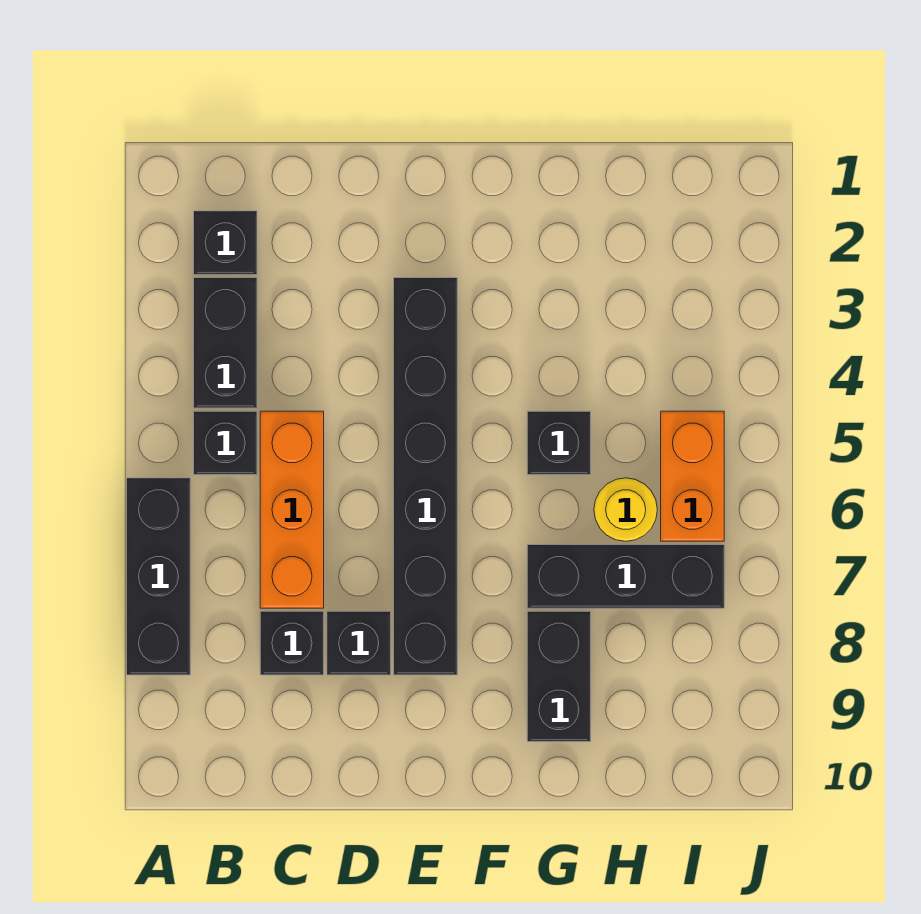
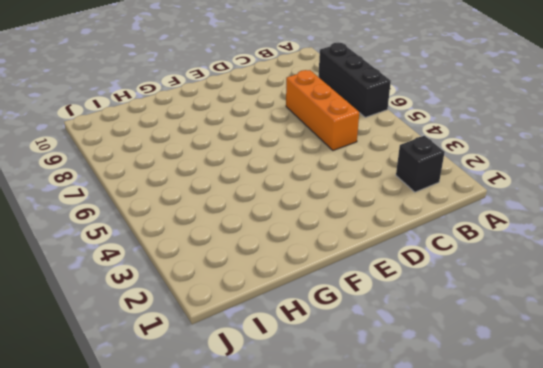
none -> black 1x2 brick [194,278,257,408]
none -> black 1x1 brick [194,411,257,475]
none -> black 1x1 brick [260,611,324,675]

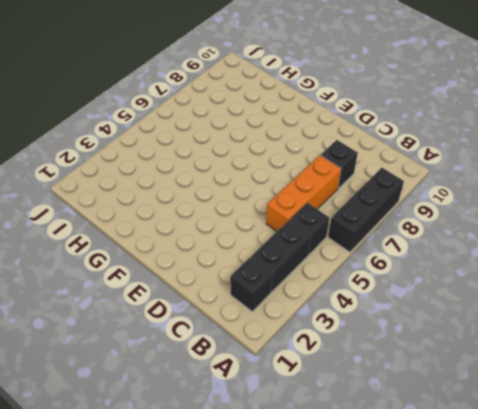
none -> black 1x1 brick [327,611,391,675]
none -> black 1x6 brick [394,278,457,675]
none -> black 1x1 brick [527,411,591,475]

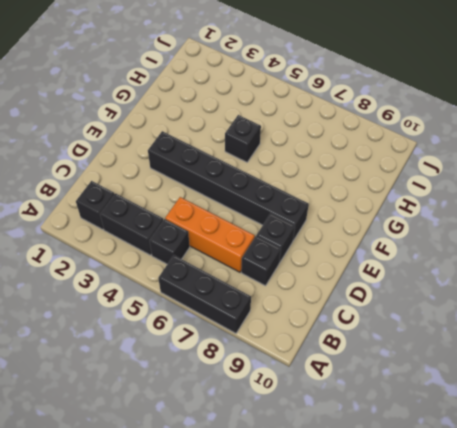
none -> black 1x3 brick [527,545,724,608]
none -> black 1x2 brick [527,611,591,742]
none -> yellow 1x1 round brick [594,478,657,541]

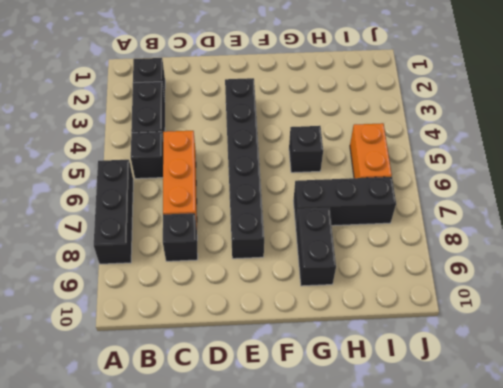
none -> black 1x1 brick [327,611,391,675]
none -> yellow 1x1 round brick [594,478,657,541]

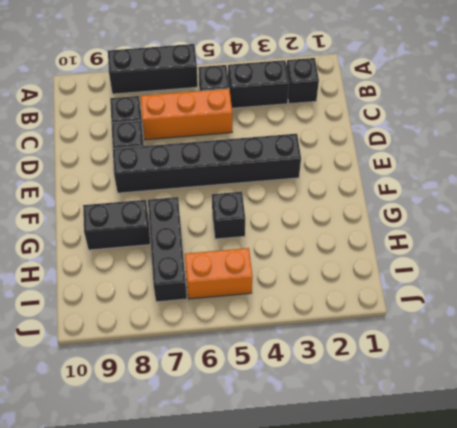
none -> yellow 1x1 round brick [594,478,657,541]

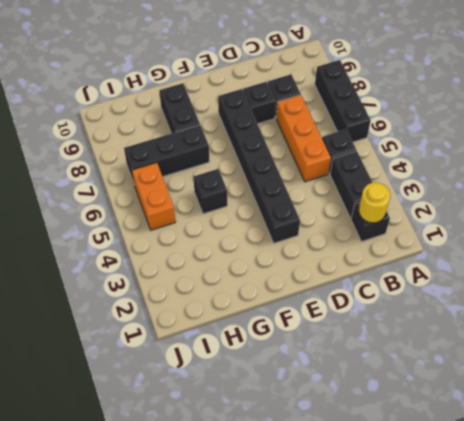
yellow 1x1 round brick [359,182,390,223] -> yellow 1x1 round brick moved to [594,478,657,541]

